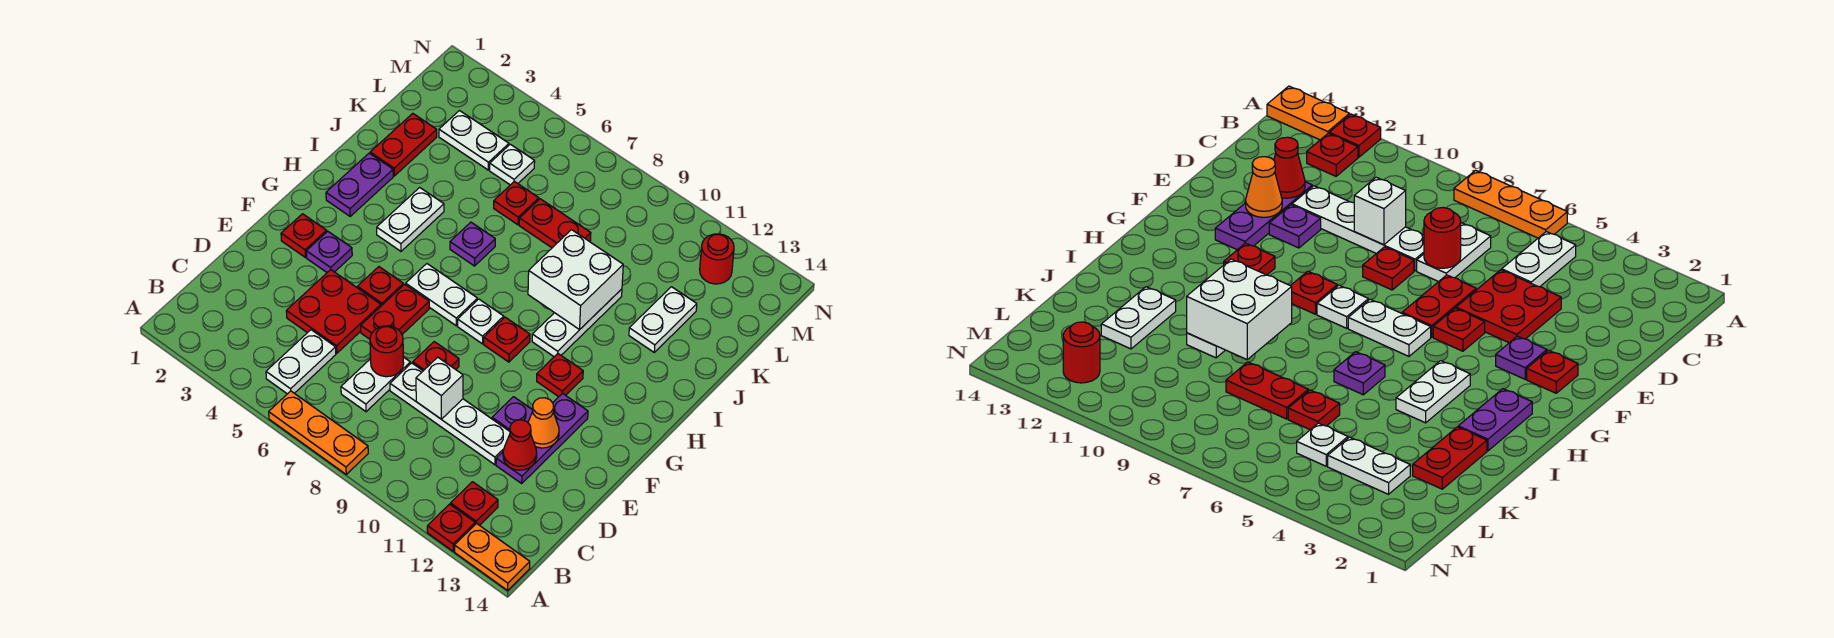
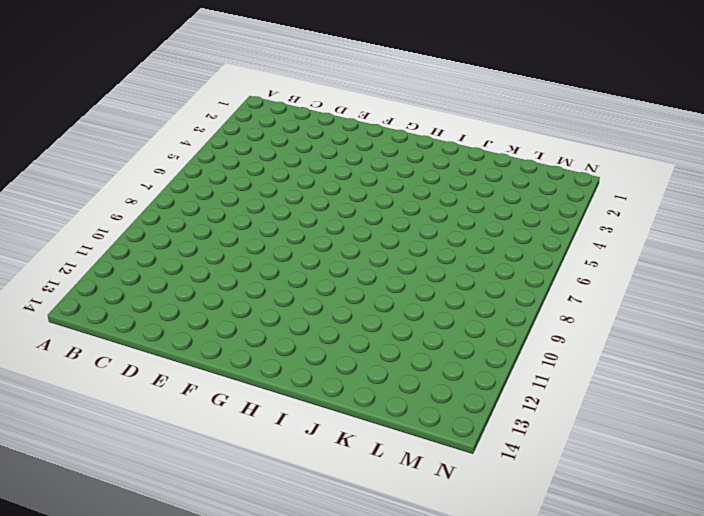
none -> orange 1x3 plate [269,391,368,474]
none -> red 1x1 plate [427,504,475,551]
none -> orange 1x2 plate [455,523,530,590]
none -> white 1x2 plate [266,330,336,394]

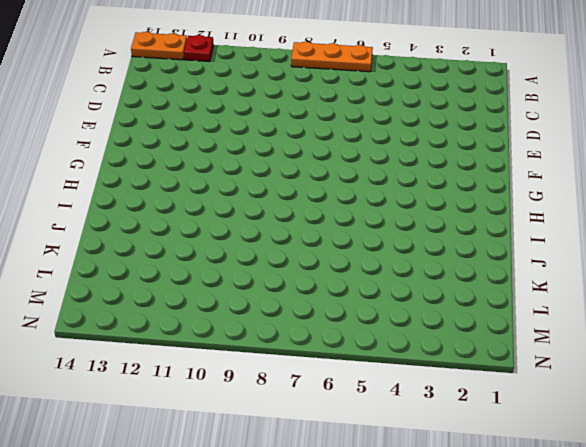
none -> white 1x2 plate [266,330,336,394]
none -> red 1x1 plate [451,482,498,525]
none -> white 1x2 plate [341,357,410,412]
none -> red 2x2 plate [286,270,381,353]

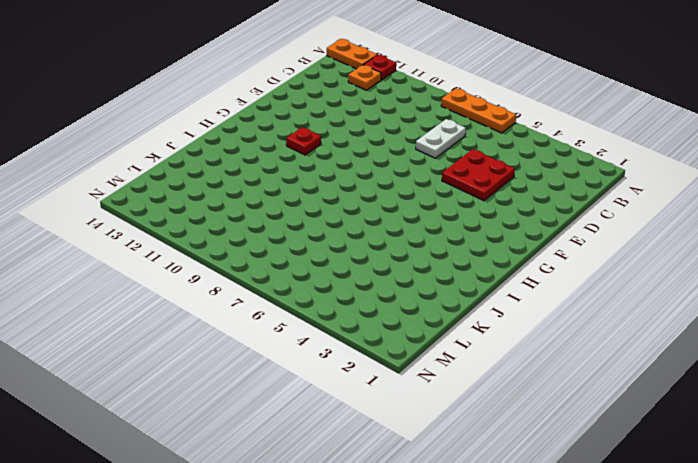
orange 1x1 plate [348,65,381,90] -> red 1x1 plate [451,482,498,525]
none -> white 1x2 plate [266,330,336,394]
none -> white 1x4 plate [390,363,510,465]
none -> purple 1x3 plate [496,393,588,483]
none -> red 1x2 plate [361,284,429,339]

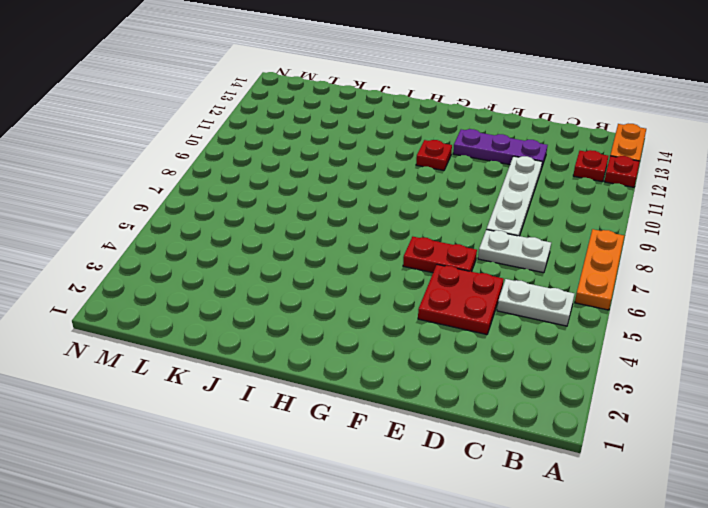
none -> red 1x1 plate [413,342,459,371]
none -> purple 1x1 plate [492,397,533,431]
none -> red 1x1 plate [281,214,327,258]
none -> purple 1x1 plate [306,231,352,272]

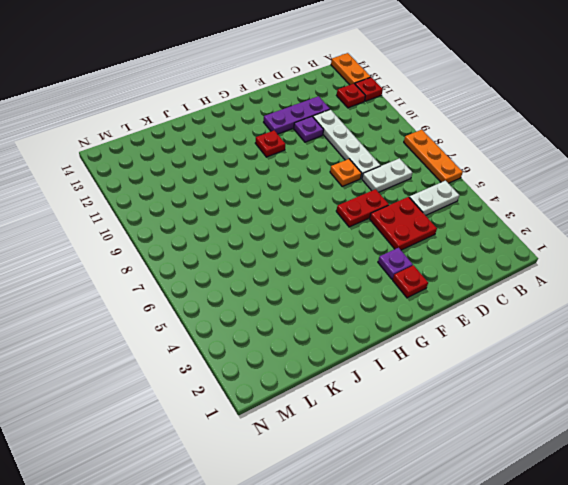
orange 1x1 plate [330,159,362,186] -> red 1x1 plate [413,342,459,371]
none -> red 1x1 plate [357,267,403,306]
none -> white 1x2 plate [406,264,477,326]
none -> white 1x1 plate [458,299,504,344]
none -> red 1x1 plate [484,317,530,362]

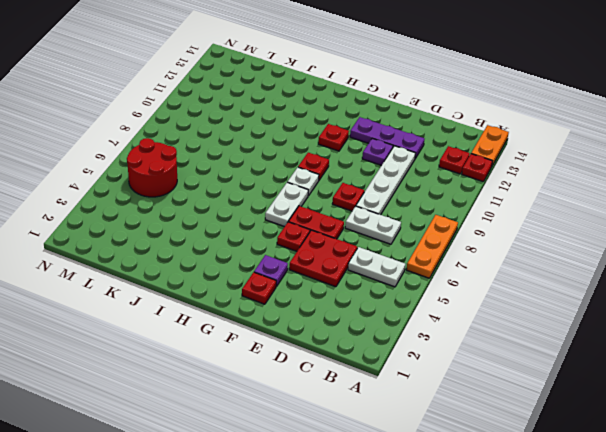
red 2x2 round brick [127,138,177,197] -> white 1x1 plate [490,144,535,185]
none -> purple 1x2 plate [326,153,393,216]
none -> white 1x2 plate [377,187,444,251]
none -> white 1x3 plate [532,289,622,357]
none -> purple 1x1 plate [450,222,495,266]

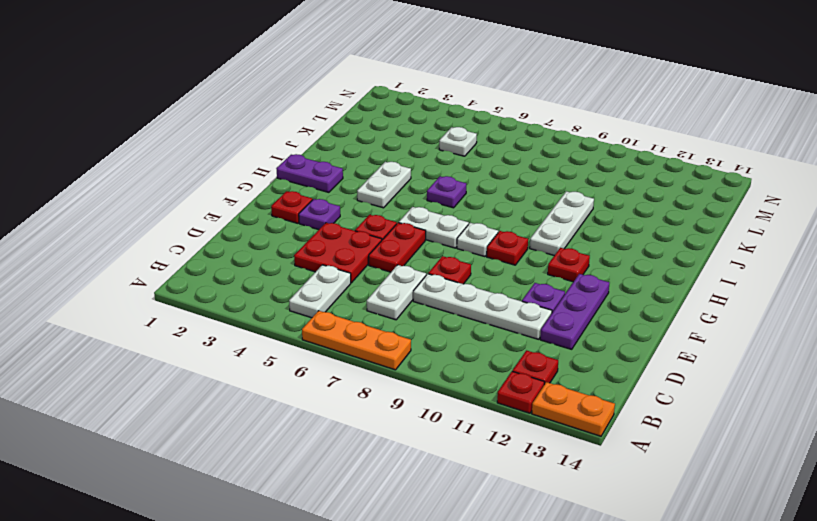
purple 1x2 plate [276,154,343,192] -> purple 1x2 plate turned to [326,153,393,216]
none -> red 1x2 plate [370,113,437,176]
none -> white 1x2 plate [629,287,697,352]
none -> red 1x1 plate [494,181,539,225]
none -> red 1x2 plate [519,199,591,248]

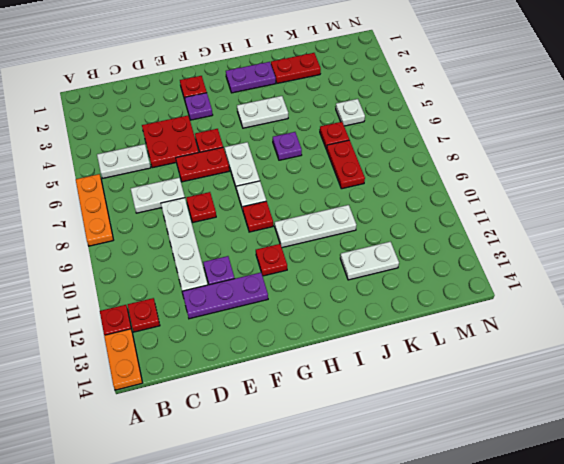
none -> white 1x2 plate [439,111,509,170]
none -> red 1x1 round brick [700,234,734,284]
none -> red 1x1 round brick [370,326,404,377]
none -> white 1x1 brick [416,357,463,419]

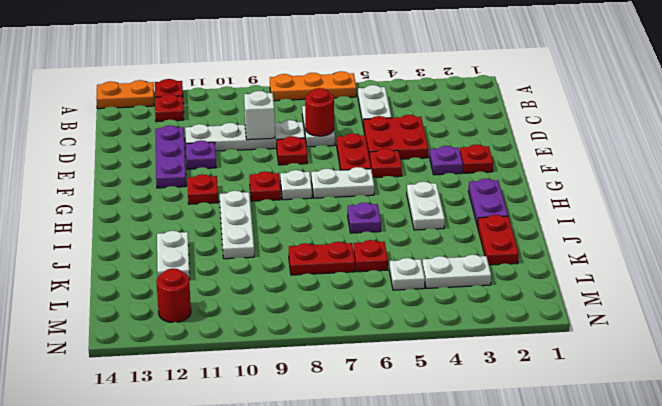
none -> red 1x1 cone [503,420,537,470]
none -> orange 1x1 cone [528,398,559,448]
none -> white 2x2 brick [528,230,623,330]

